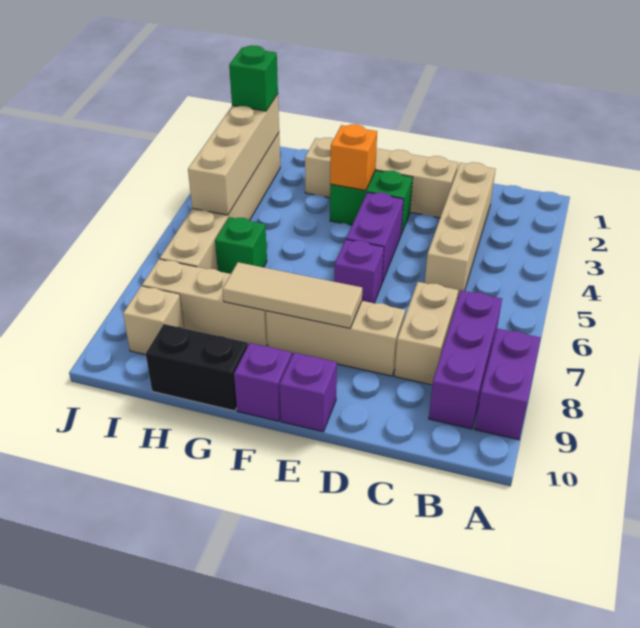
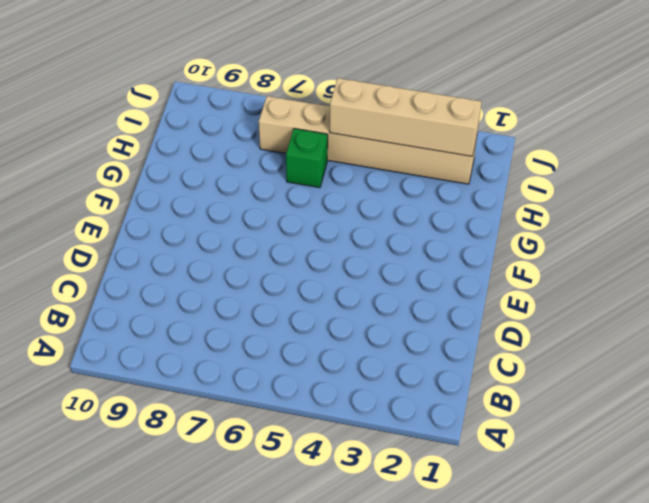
none -> purple 1x2 brick [475,329,541,440]
none -> purple 1x3 brick [429,290,502,429]
none -> tan 1x4 brick [425,162,496,297]

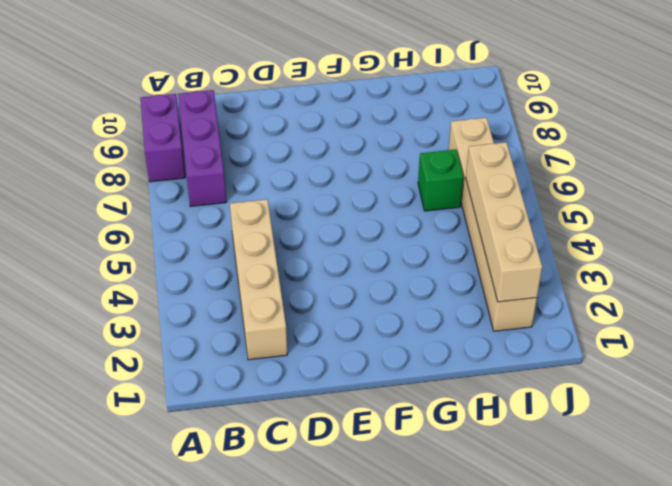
none -> tan 1x2 brick [394,282,458,385]
none -> tan 1x4 brick [305,138,458,218]
none -> tan 1x3 brick [266,301,405,376]

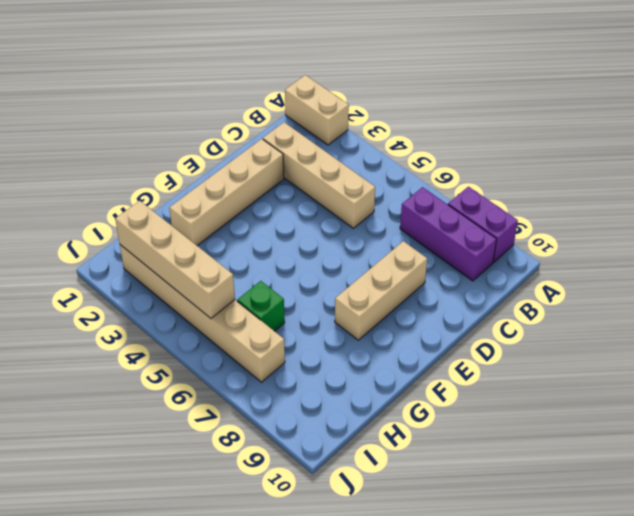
tan 1x2 brick [285,75,349,145] -> tan 1x2 brick moved to [394,282,458,385]
none -> green 1x2 brick [330,170,413,234]
none -> purple 1x2 brick [346,192,404,282]
none -> purple 1x1 brick [334,240,384,303]

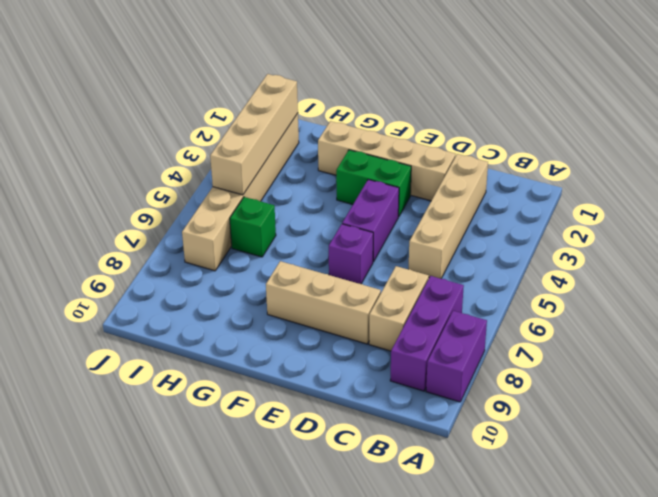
none -> purple 1x1 brick [279,353,337,432]
none -> purple 1x1 brick [234,343,292,421]
none -> tan 1x3 brick [142,259,268,346]

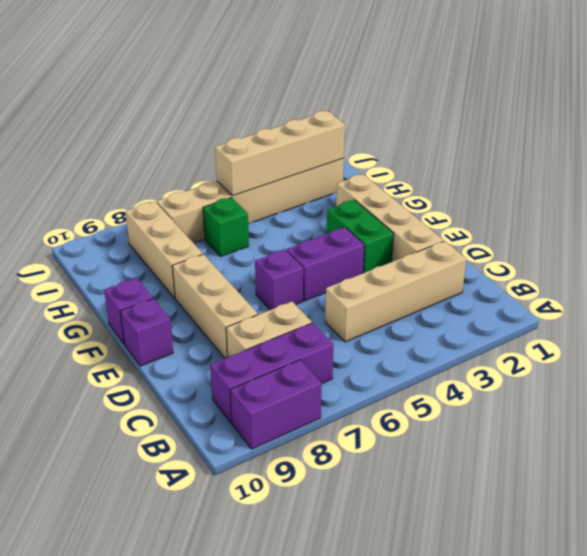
none -> black 1x2 brick [146,324,248,411]
none -> tan 1x1 brick [123,286,184,355]
none -> tan 1x3 tile [223,262,362,328]

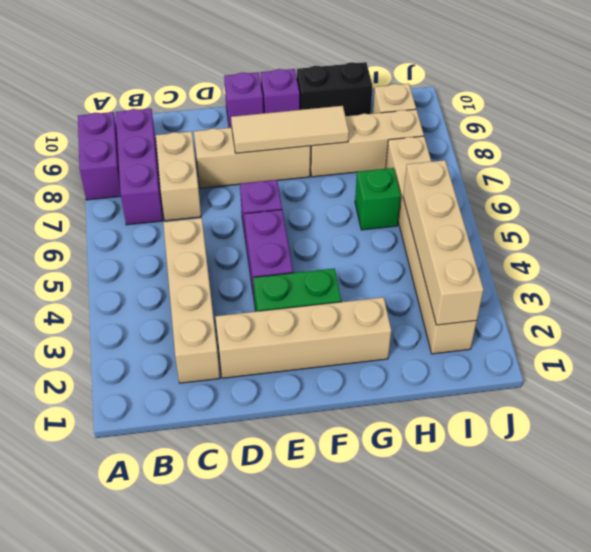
none -> orange 1x1 brick [330,124,377,190]
none -> green 1x1 brick [229,45,278,111]

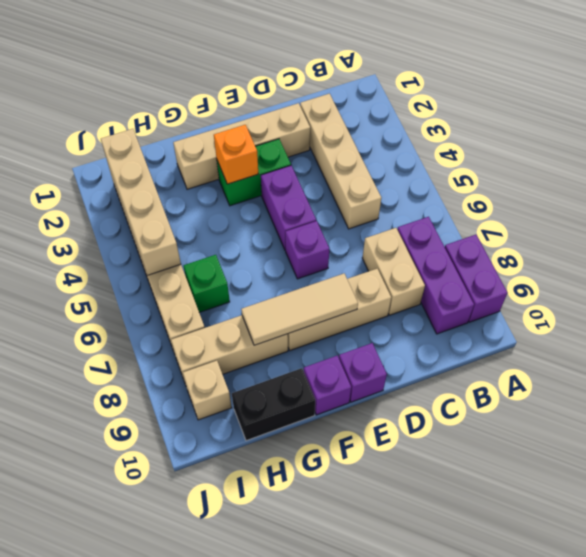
none -> green 1x1 brick [229,45,278,111]

